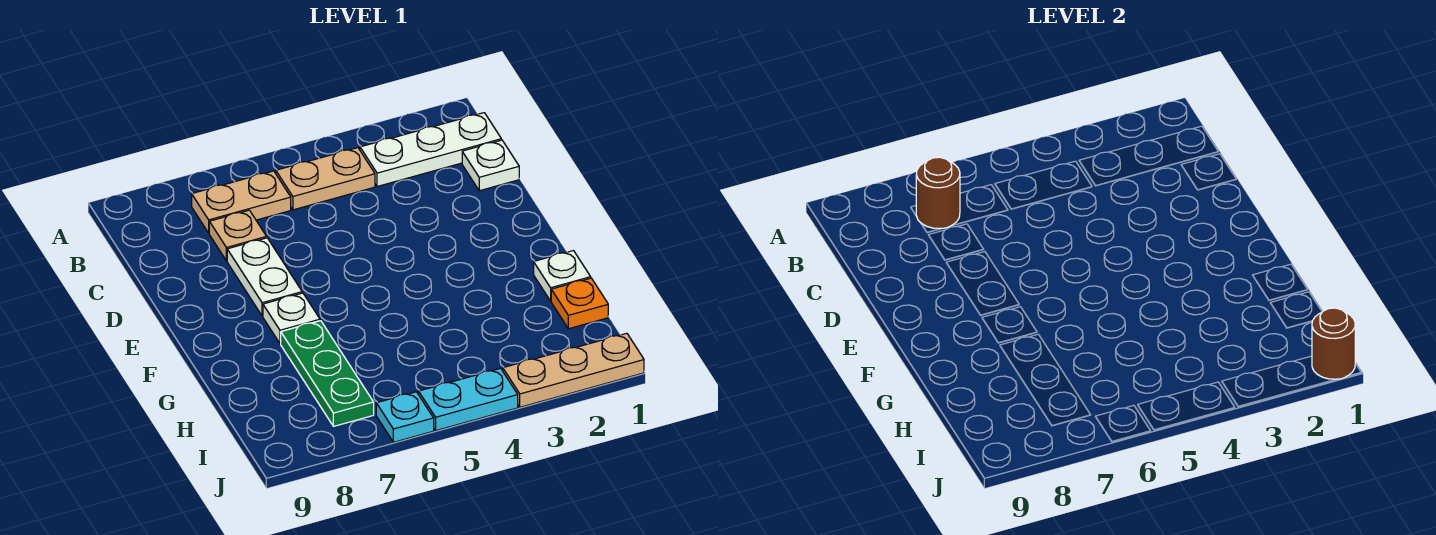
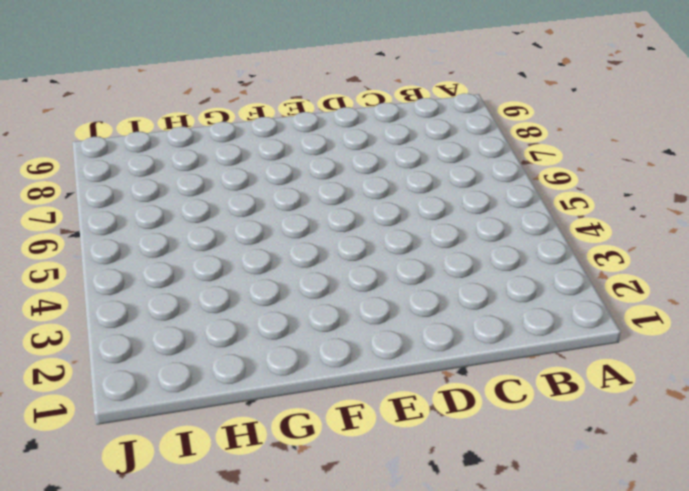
none -> white 1x3 plate [360,113,501,187]
none -> tan 1x2 plate [276,148,375,210]
none -> tan 1x2 plate [192,171,291,233]

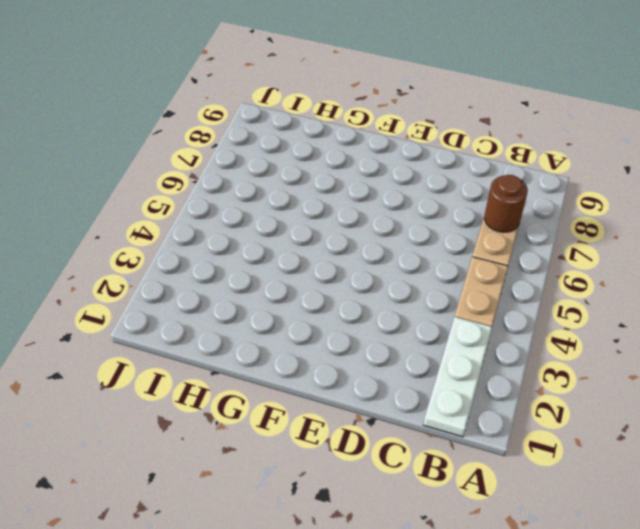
none -> white 1x1 plate [462,140,519,191]
none -> tan 1x1 plate [209,210,267,261]
none -> white 1x2 plate [227,238,302,316]

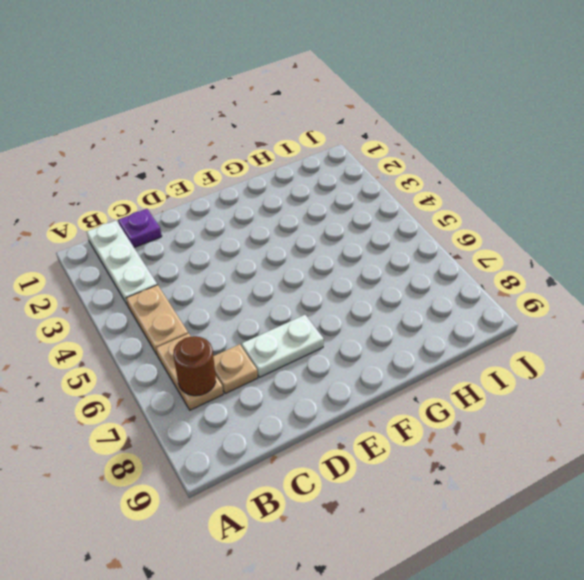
purple 1x1 plate [118,209,162,248] -> white 1x1 plate [462,140,519,191]
none -> white 1x1 plate [263,293,320,344]
none -> white 1x1 plate [534,251,591,301]
none -> green 1x3 plate [281,321,374,426]

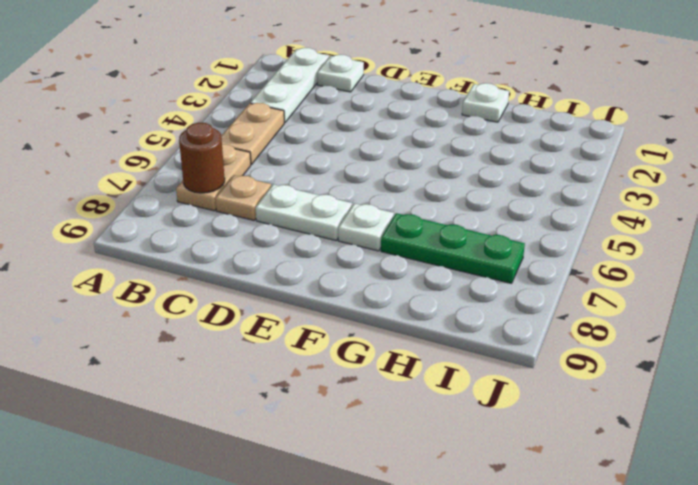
none -> orange 1x1 plate [551,278,608,329]
none -> tan 1x3 plate [503,333,644,407]
none -> cyan 1x2 plate [419,368,518,431]

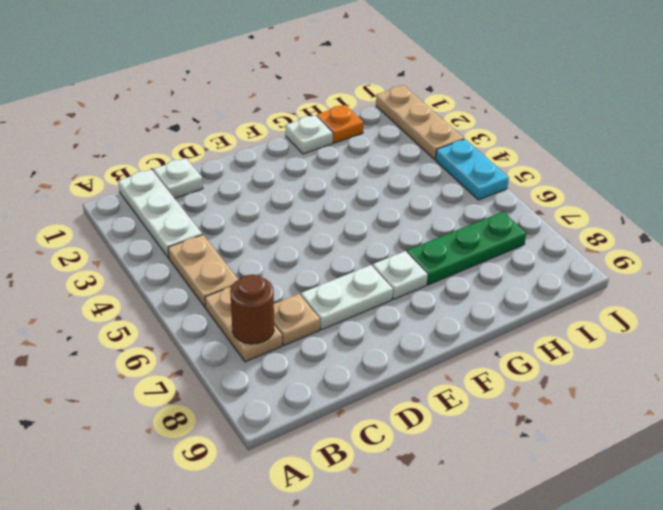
none -> cyan 1x1 plate [376,392,434,442]
none -> brown 1x1 round brick [1312,308,1355,379]

